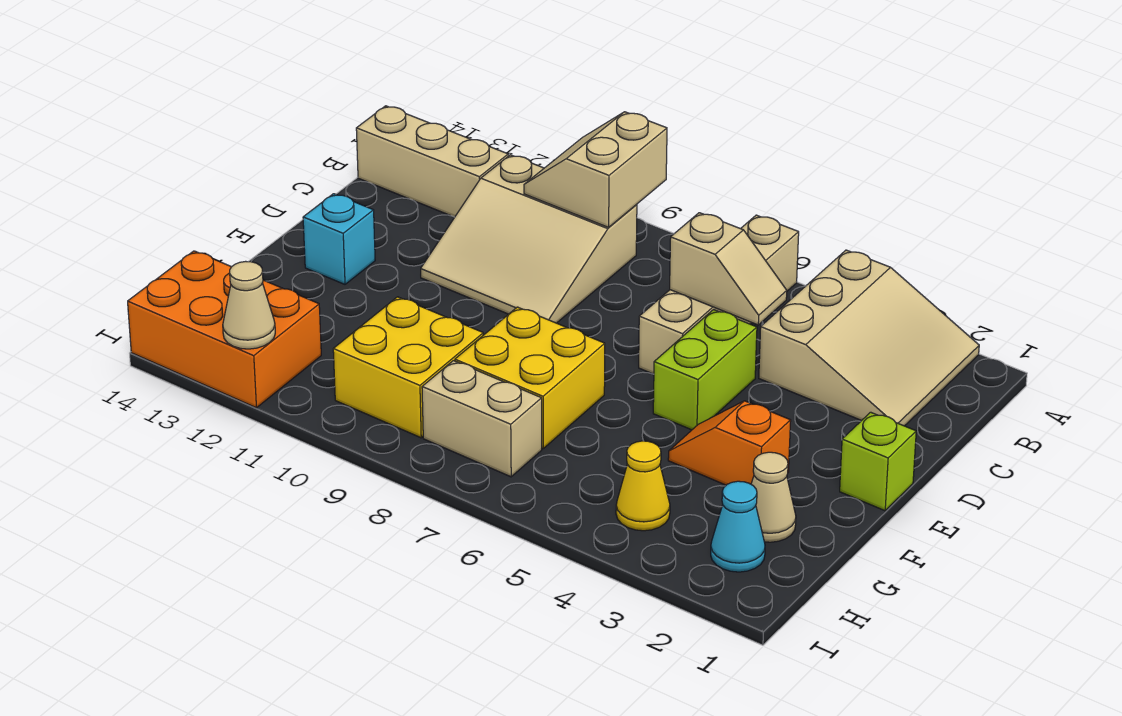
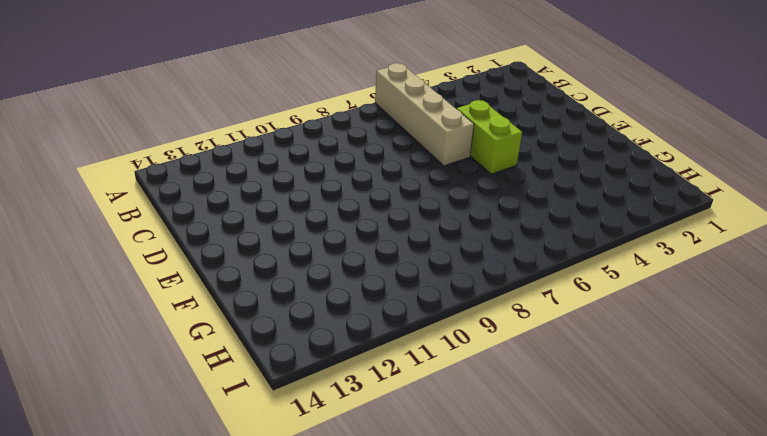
none -> tan 3x3 slope [759,250,979,426]
none -> tan 3x3 slope [421,155,637,323]
none -> tan 1x3 brick [356,106,508,217]

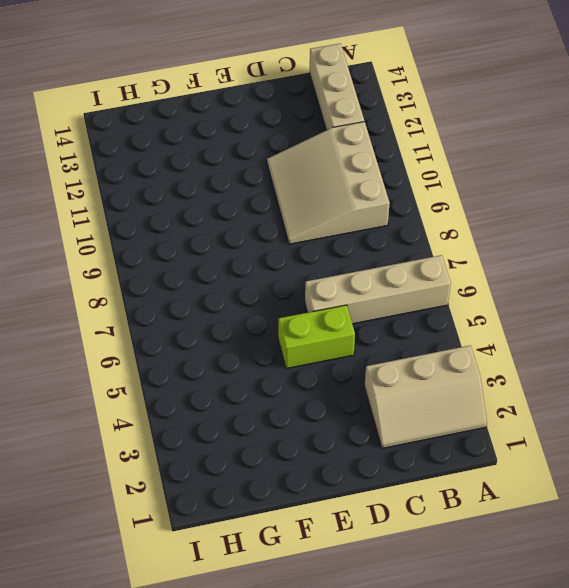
tan 2x3 slope [365,345,487,448] -> tan 3x3 slope [759,250,979,426]
none -> lime 1x1 brick [840,412,916,511]
none -> cyan 1x1 brick [303,194,375,284]
none -> orange 1x2 slope [668,401,791,485]

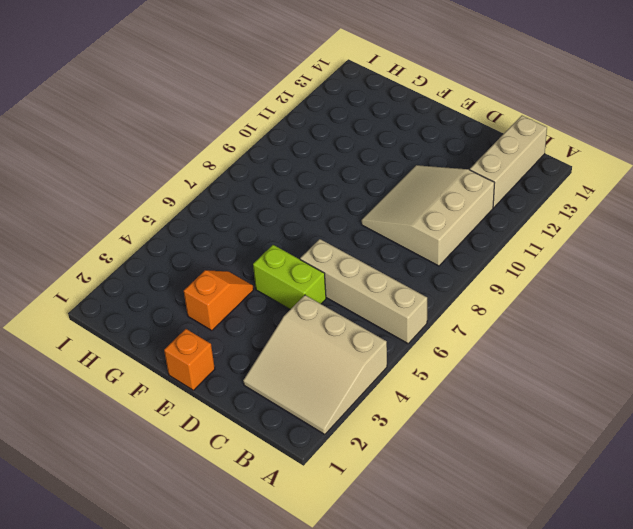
orange 1x1 brick [164,329,215,390] -> lime 1x1 brick [840,412,916,511]
none -> cyan 1x1 brick [303,194,375,284]
none -> yellow 2x2 brick [455,307,605,448]
none -> tan 1x1 cone [751,452,796,542]

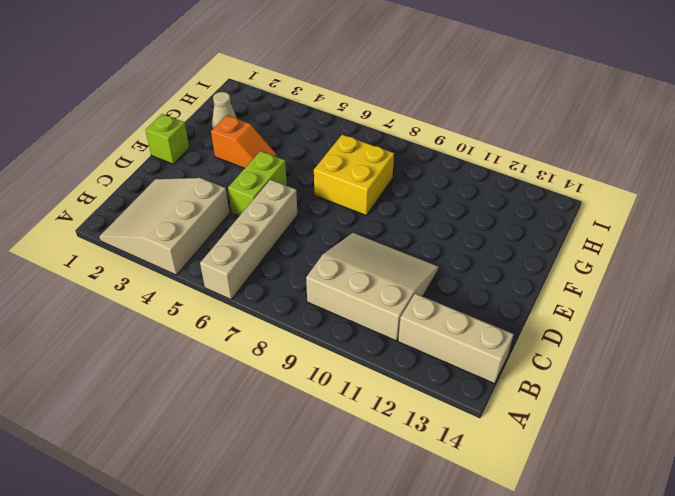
none -> cyan 1x1 brick [303,194,375,284]
none -> yellow 2x2 brick [333,297,483,438]
none -> cyan 1x1 cone [711,481,765,572]

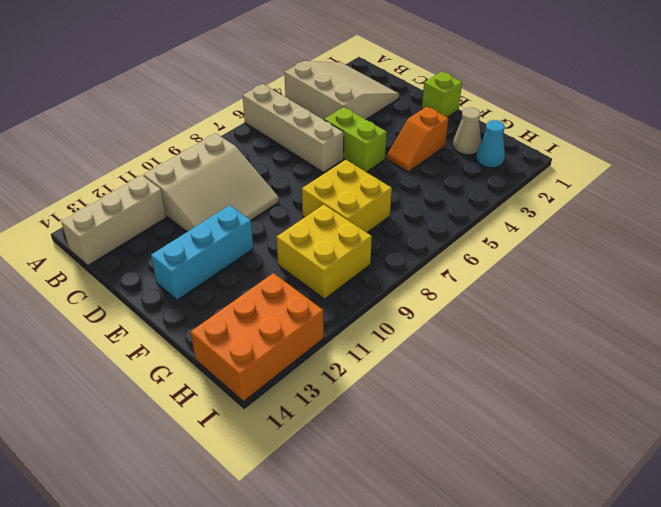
cyan 1x3 brick [151,205,253,300] -> cyan 1x1 brick [303,194,375,284]
none -> yellow 1x1 cone [616,441,670,531]
none -> tan 1x2 brick [422,361,542,477]
none -> tan 2x2 slope [524,112,667,227]

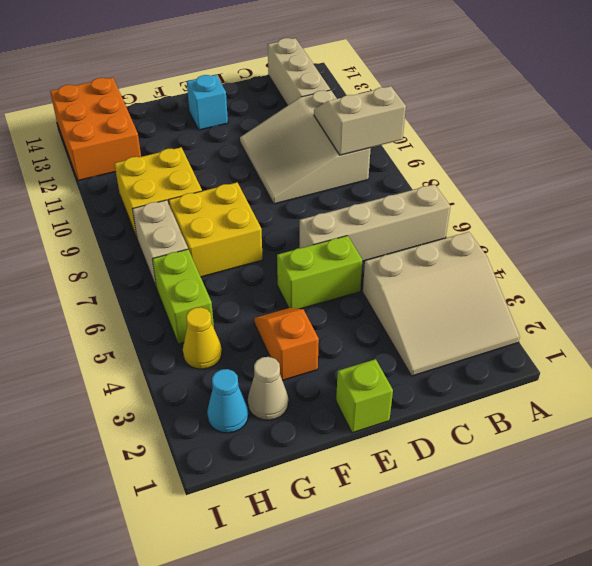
lime 1x2 brick [152,249,214,344] -> none
none -> tan 1x2 slope [670,213,787,325]
none -> tan 1x1 cone [223,261,275,349]

